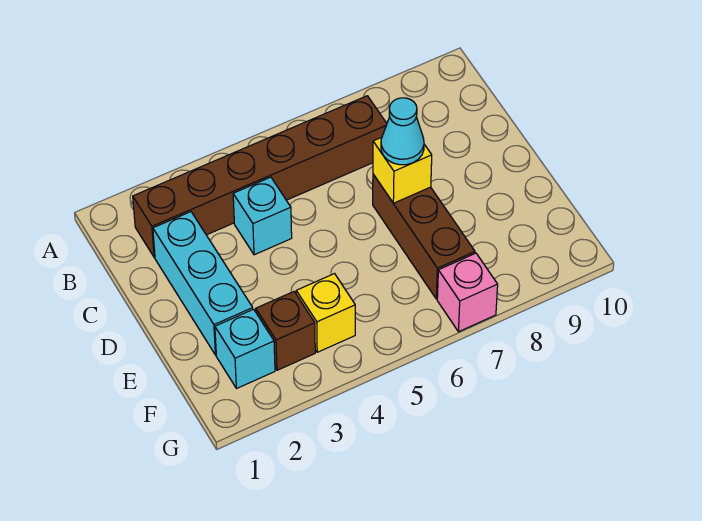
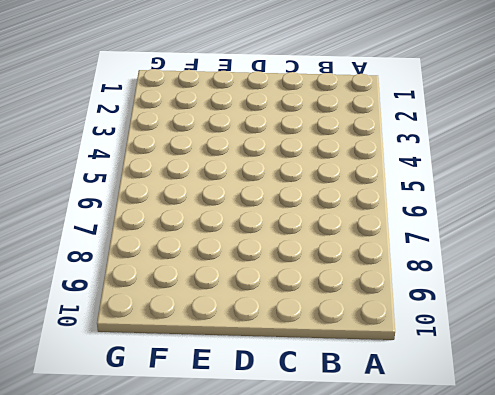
none -> brown 1x6 brick [133,96,387,257]
none -> cyan 1x3 brick [153,212,253,355]

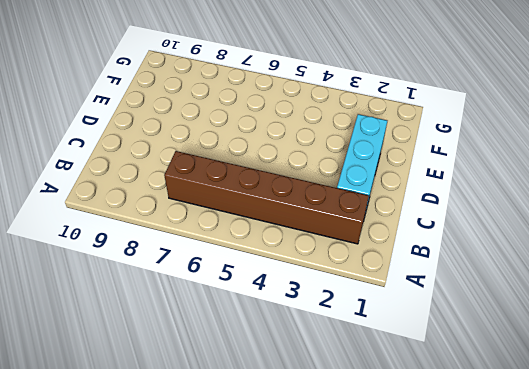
none -> cyan 1x1 brick [233,177,292,255]
none -> brown 1x3 brick [373,174,475,299]

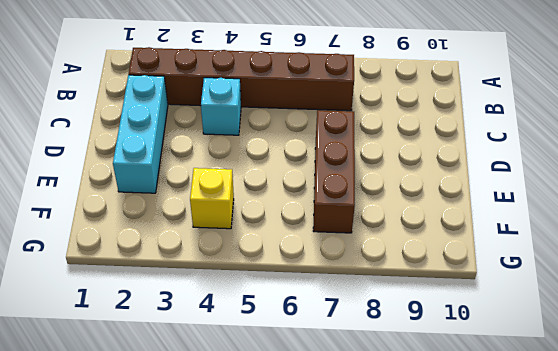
none -> cyan 1x1 brick [215,309,275,389]
none -> brown 1x1 brick [256,292,315,370]

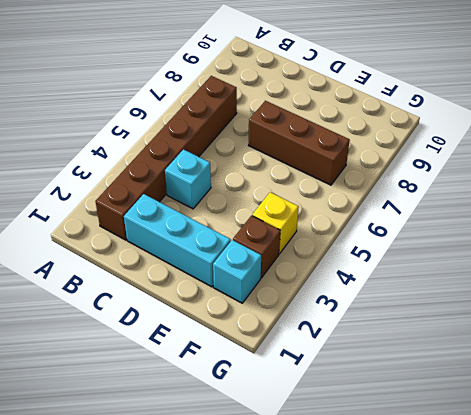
none -> pink 1x1 brick [437,253,498,332]
none -> yellow 1x1 brick [373,137,432,203]

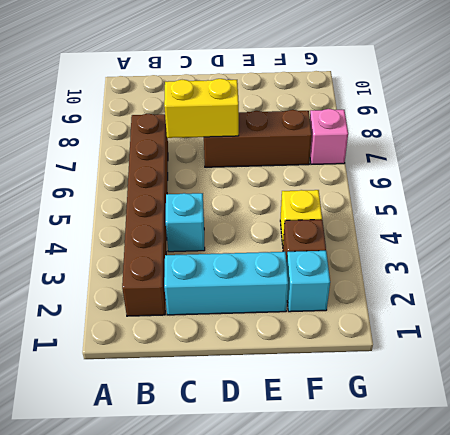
yellow 1x2 brick [164,79,239,138] -> yellow 1x1 brick [373,137,432,203]
none -> cyan 1x1 cone [381,98,424,165]

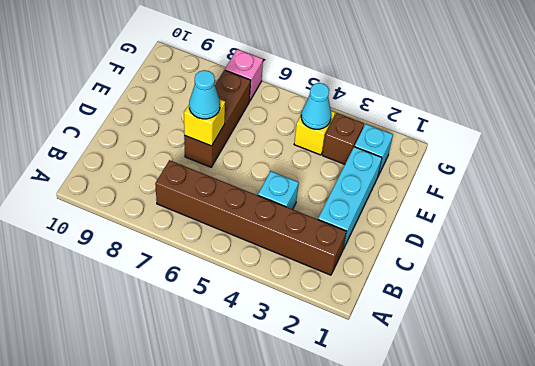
cyan 1x1 cone [301,83,331,129] -> none

